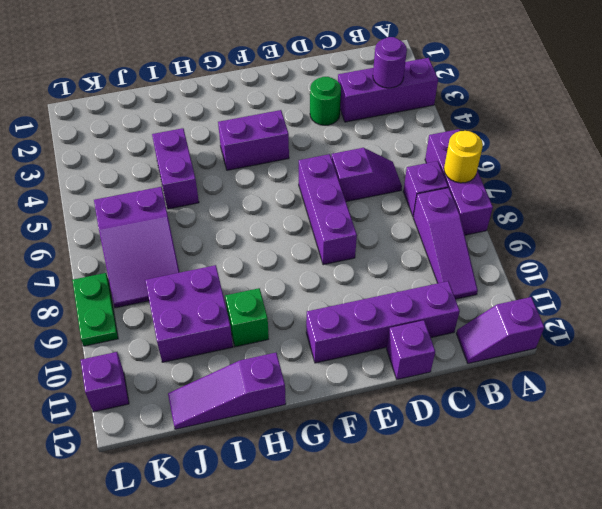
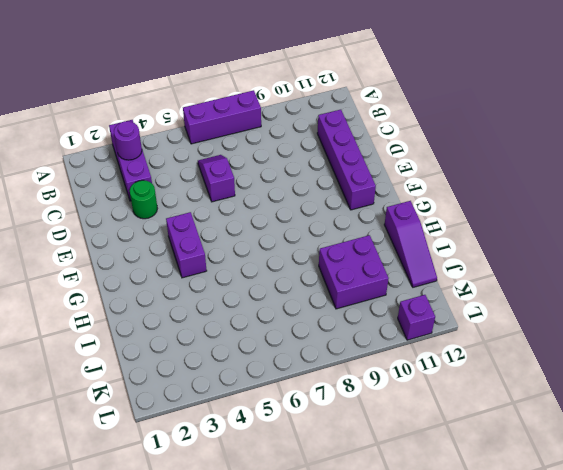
none -> purple 1x2 slope [457,297,544,364]
none -> purple 1x1 brick [403,161,448,216]
none -> purple 1x3 slope [413,188,478,299]

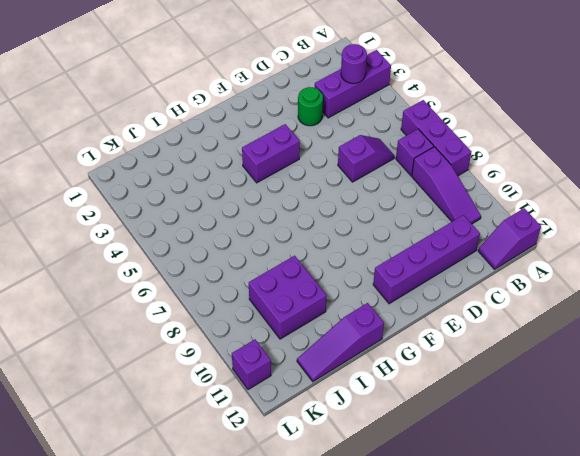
none -> purple 1x1 brick [387,320,435,379]
none -> purple 1x3 brick [299,154,357,265]
none -> green 1x1 brick [225,288,269,347]

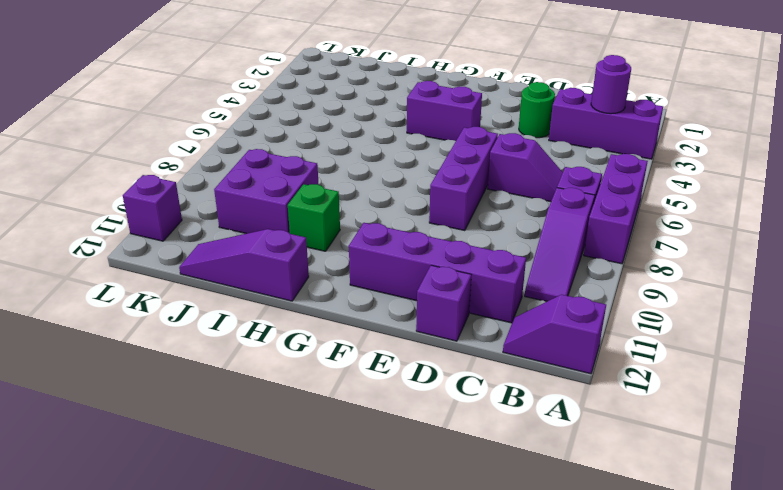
none -> purple 1x2 brick [152,128,199,209]
none -> purple 2x3 slope [94,187,180,308]
none -> green 1x2 plate [72,273,118,346]

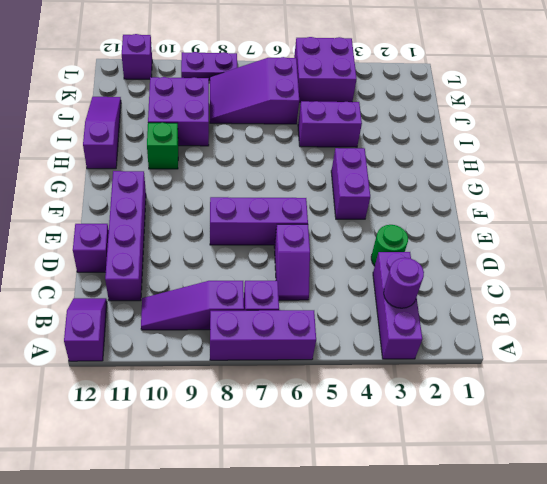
purple 2x2 brick [294,37,357,102] -> none
purple 1x2 plate [181,52,237,80] -> green 1x2 plate [72,273,118,346]
none -> yellow 1x1 round brick [444,131,483,183]

